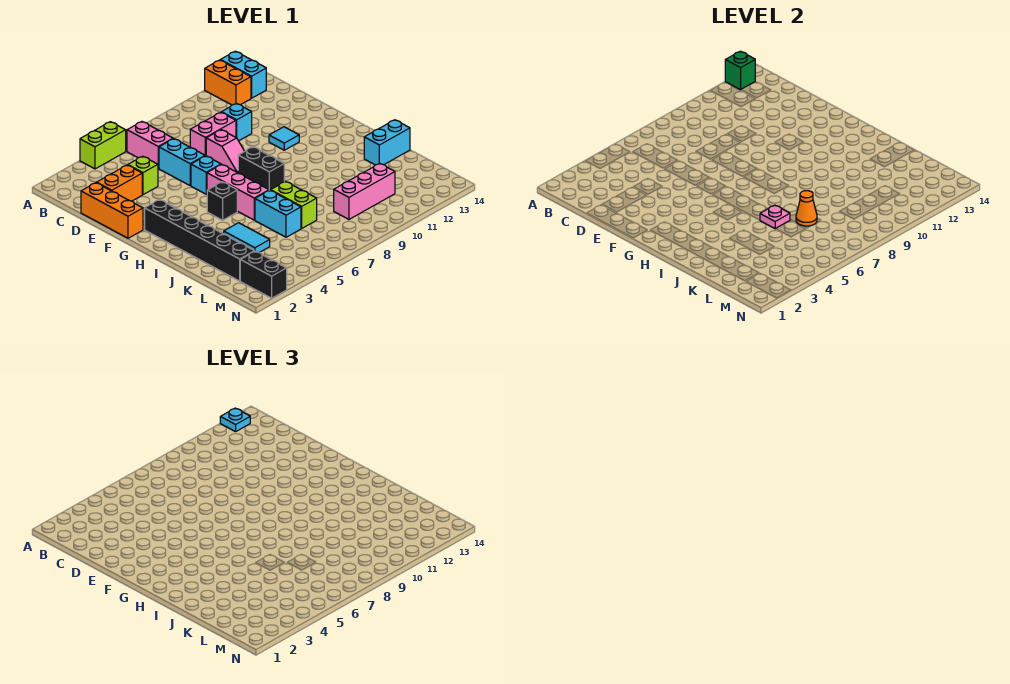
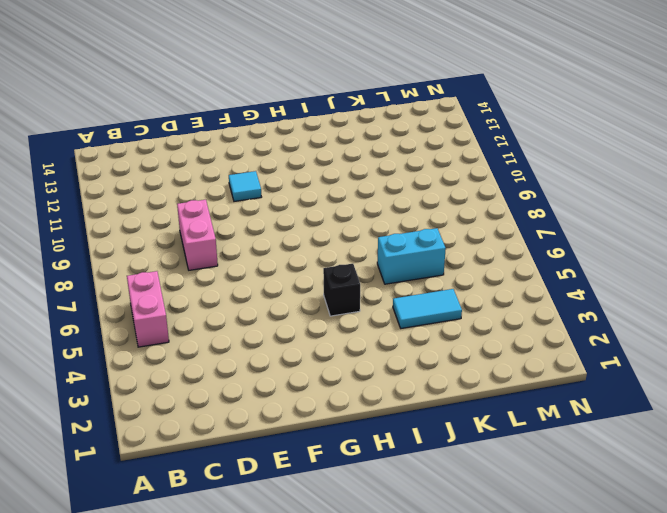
pink 1x2 brick [127,271,169,347] -> pink 1x2 brick turned to [127,122,173,168]
none -> lime 1x2 brick [80,122,126,169]
none -> orange 1x2 brick [205,60,251,105]
none -> cyan 1x2 brick [220,51,266,98]

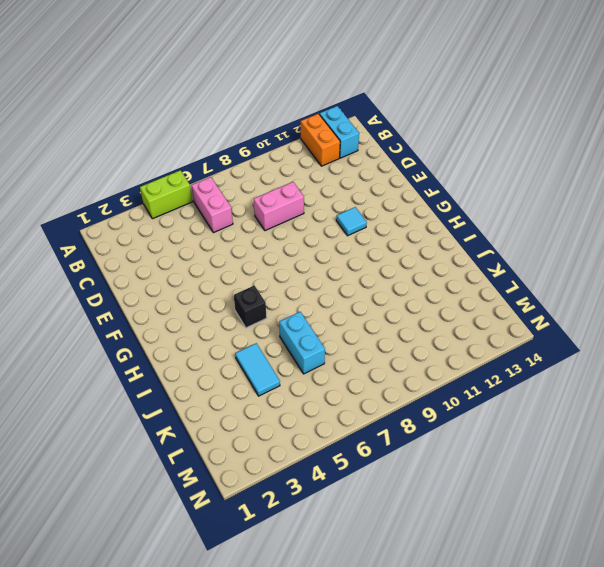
none -> orange 1x3 brick [81,183,143,238]
none -> orange 1x2 brick [97,165,142,201]
none -> lime 1x1 brick [128,156,158,195]

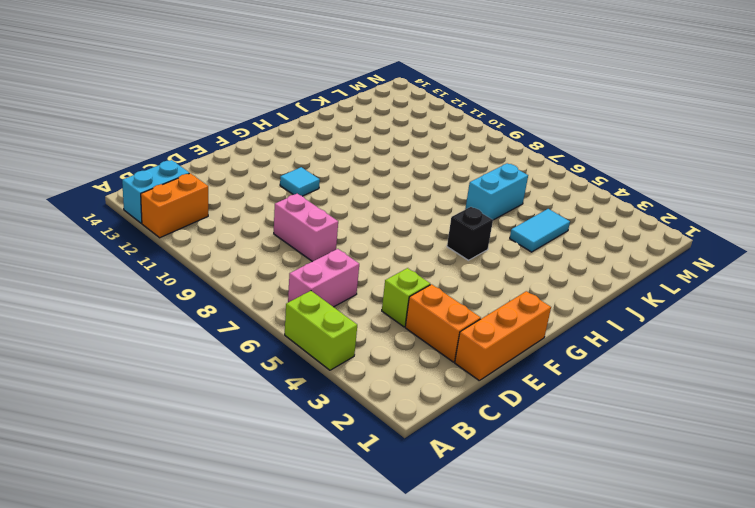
none -> cyan 1x2 brick [159,139,205,186]
none -> cyan 1x1 brick [222,103,252,141]
none -> pink 1x2 slope [206,130,245,173]

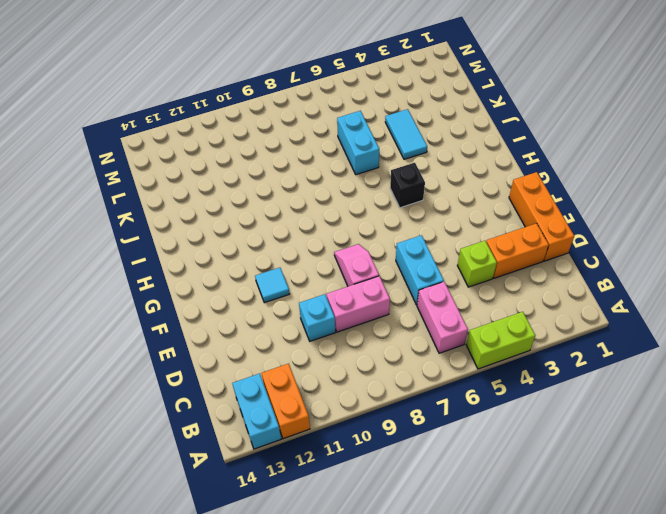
none -> cyan 1x1 brick [191,156,221,194]
none -> black 1x6 brick [145,200,255,281]
none -> pink 1x3 brick [207,165,269,220]

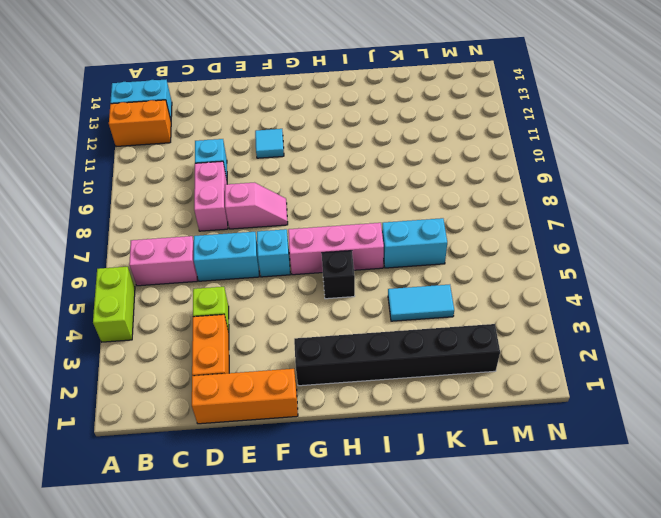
none -> black 1x2 brick [238,147,284,190]
none -> lime 1x2 brick [271,181,317,228]
none -> cyan 1x2 brick [364,120,410,165]

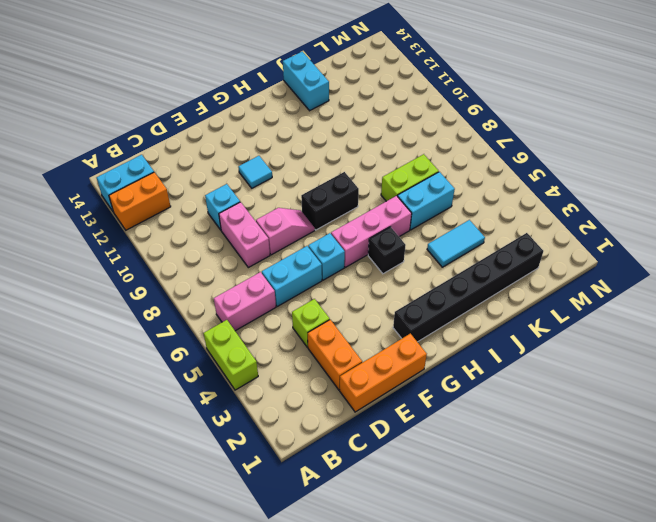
none -> pink 1x3 brick [334,163,395,219]
none -> black 1x2 brick [240,251,287,298]
none -> green 1x1 brick [725,51,755,90]

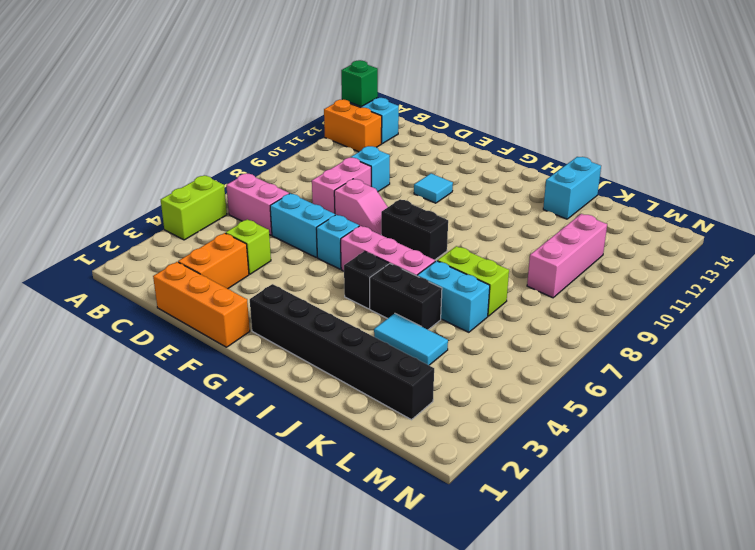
black 1x2 brick [370,264,442,330] -> black 1x2 brick moved to [240,251,287,298]
none -> pink 1x1 plate [760,205,790,229]
none -> orange 1x1 cone [796,191,817,226]
none -> cyan 1x1 plate [220,408,250,432]

